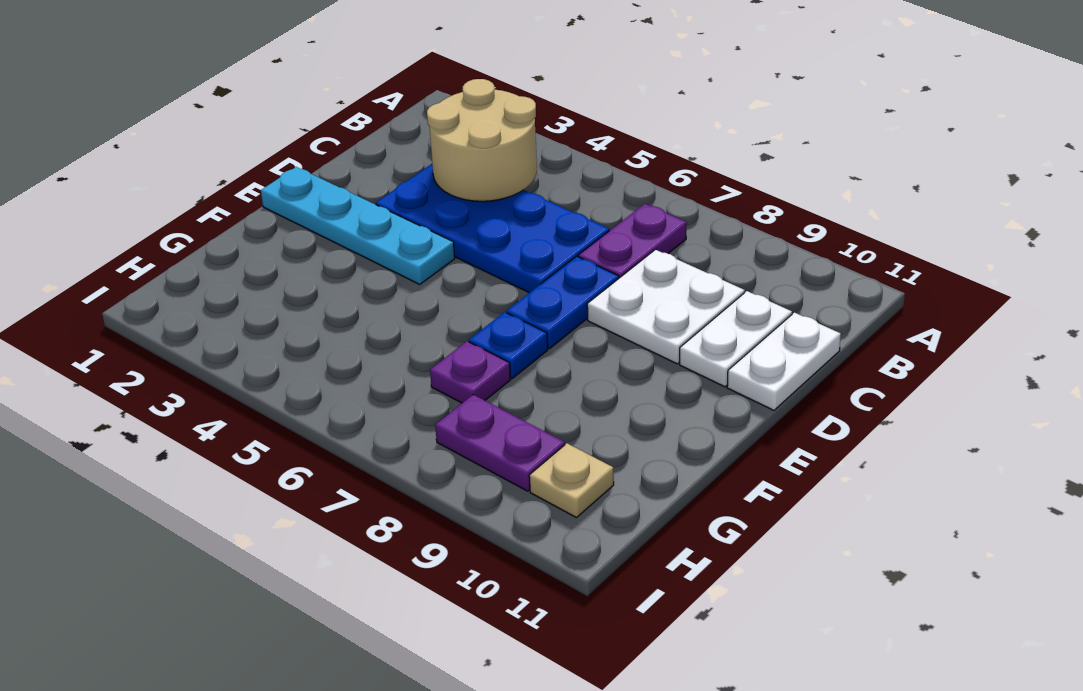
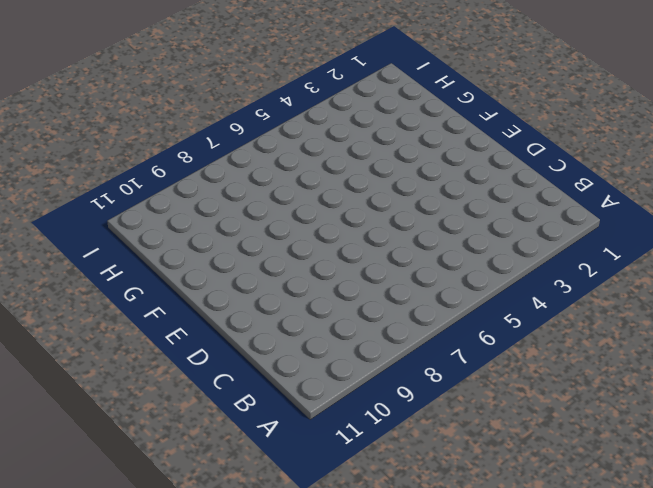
none -> purple 1x2 plate [578,204,687,278]
none -> blue 2x4 plate [376,164,609,293]
none -> white 2x2 plate [587,250,745,364]

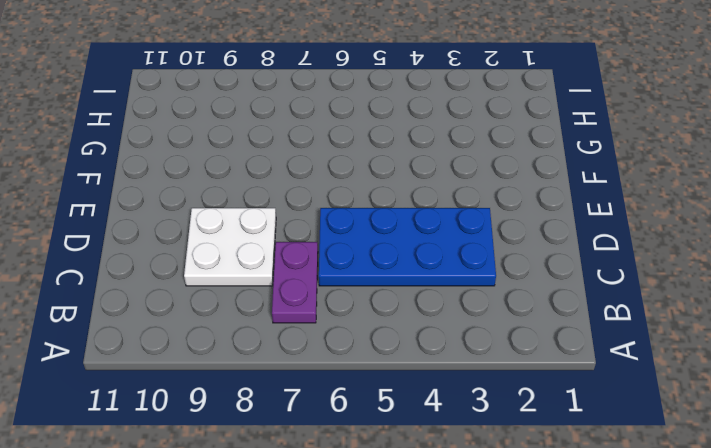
none -> white 1x2 plate [680,291,792,387]
none -> white 1x2 plate [727,313,841,410]
none -> blue 1x2 plate [506,256,619,349]

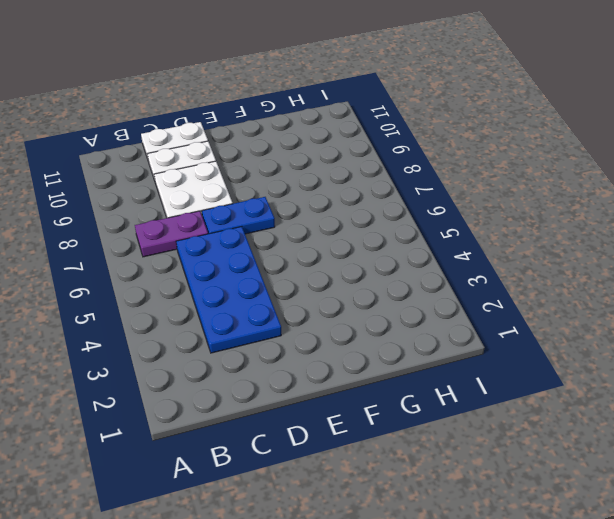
none -> cyan 1x4 plate [261,167,455,285]
none -> blue 1x1 plate [469,312,548,378]
none -> purple 1x1 plate [430,341,511,403]

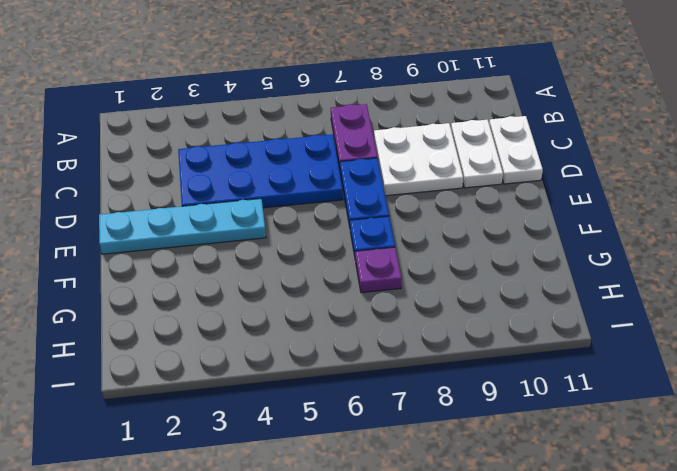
none -> purple 1x2 plate [435,395,565,491]
none -> tan 1x1 plate [529,443,614,518]
none -> tan 2x2 round brick [427,79,537,201]

